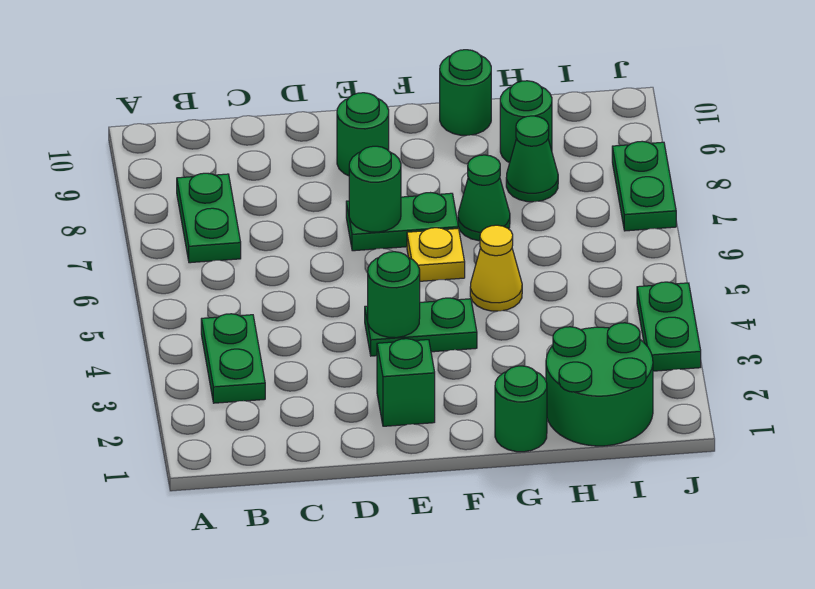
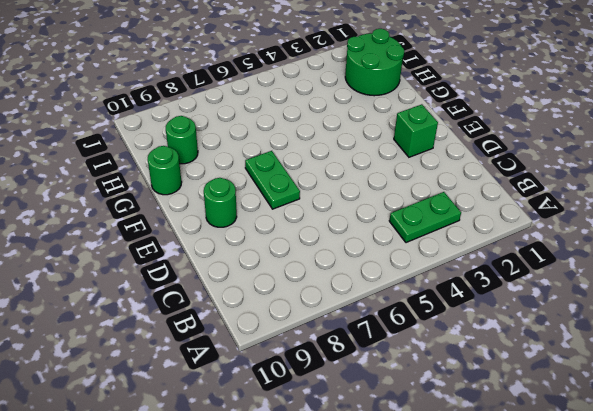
none -> green 1x2 plate [177,173,241,263]
none -> green 1x2 plate [365,298,477,356]
none -> yellow 1x1 plate [407,228,465,281]

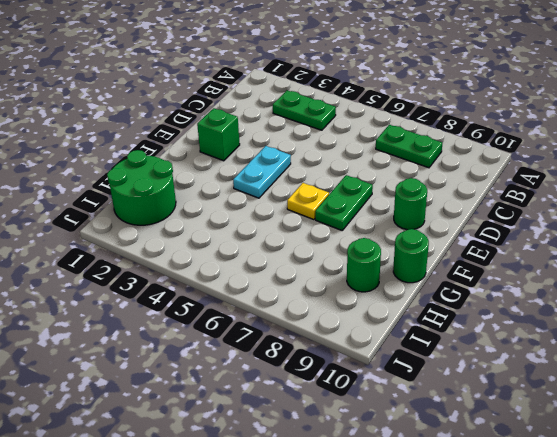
cyan 1x2 plate [233,146,291,198] -> green 1x2 plate [365,298,477,356]
none -> green 1x1 round brick [495,366,547,452]
none -> yellow 1x1 cone [470,225,522,311]
none -> green 1x1 cone [458,155,510,241]

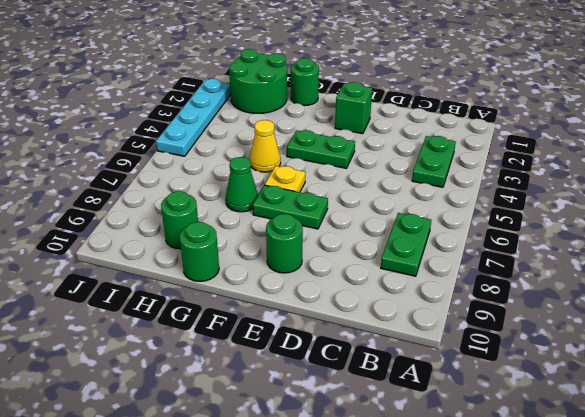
cyan 1x4 plate [156,79,231,156] -> green 1x2 plate [637,282,701,371]
none -> green 1x1 cone [506,116,558,202]
none -> green 1x2 plate [612,141,676,231]
none -> green 1x1 round brick [368,252,420,338]

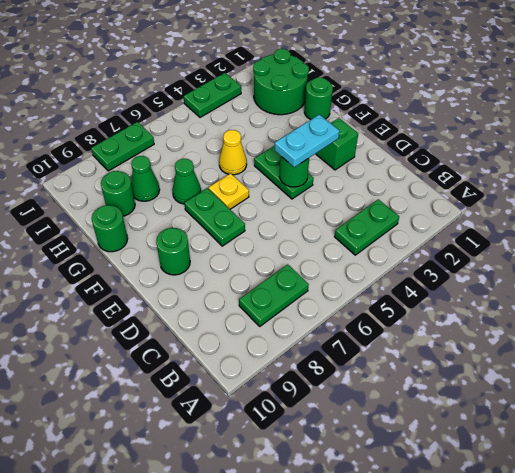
cyan 1x2 plate [275,115,339,167] -> none
none -> green 1x1 round brick [349,146,401,232]

